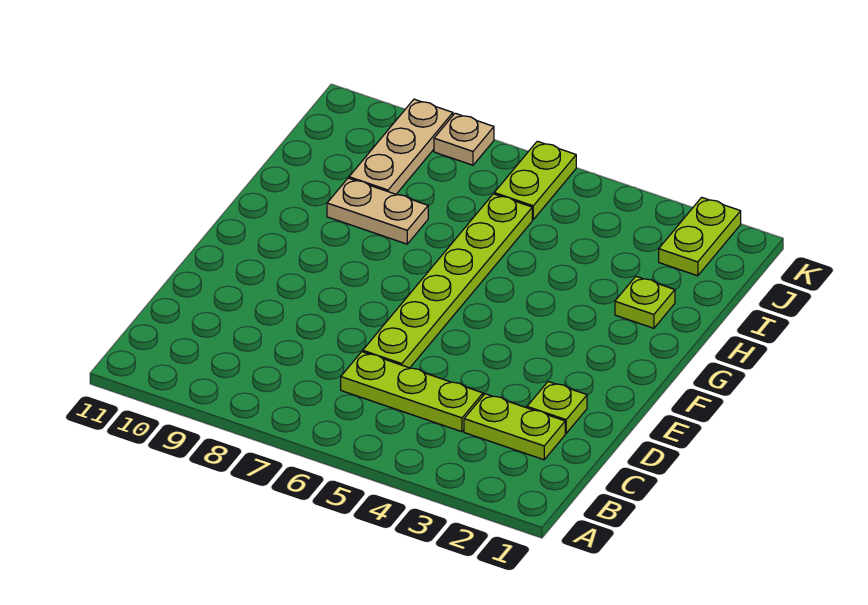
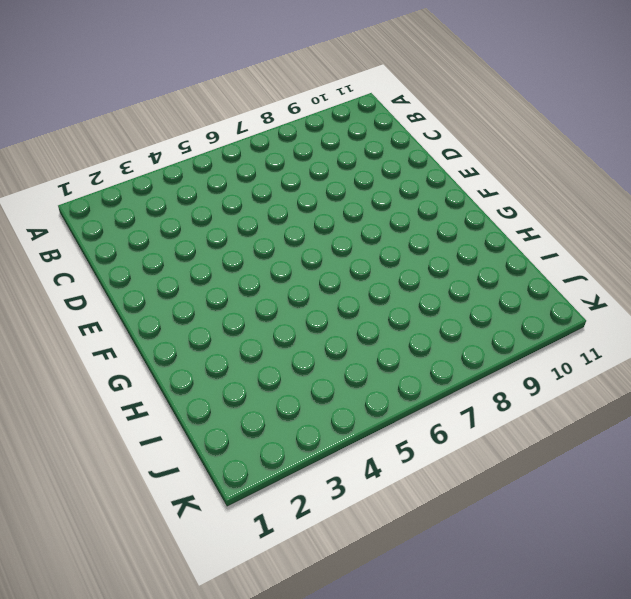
none -> lime 1x2 plate [464,394,565,460]
none -> lime 1x3 plate [341,352,483,432]

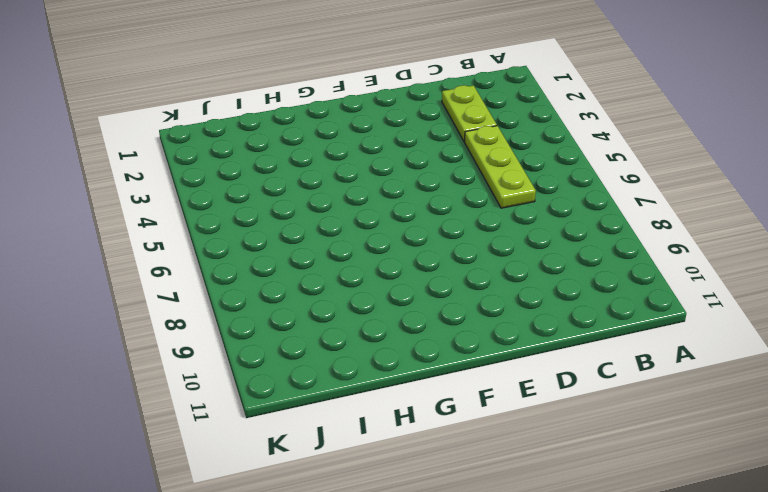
none -> lime 1x1 plate [527,382,587,433]
none -> lime 1x6 plate [363,194,532,368]

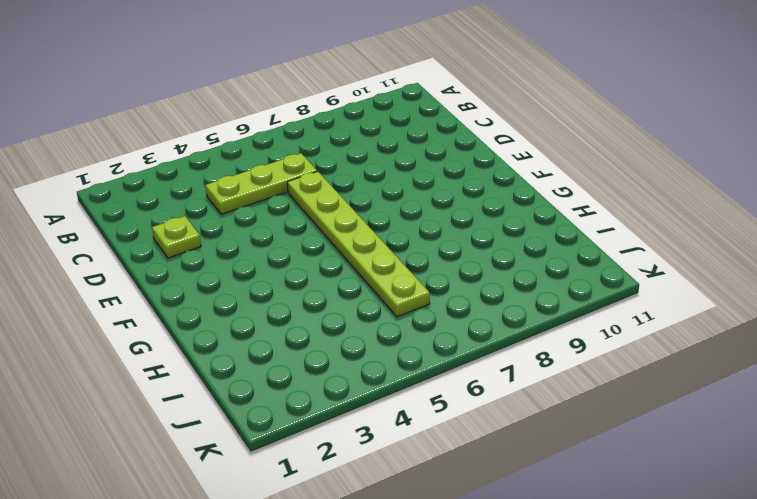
none -> lime 1x2 plate [464,394,565,460]
none -> lime 1x1 plate [615,276,675,328]

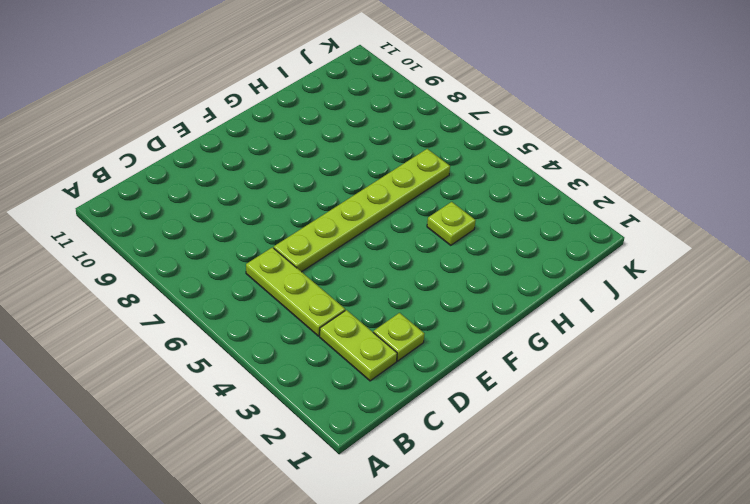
lime 1x1 plate [427,202,476,245] -> lime 1x1 plate moved to [615,276,675,328]
none -> tan 1x2 plate [327,178,428,244]
none -> tan 1x3 plate [349,99,453,194]

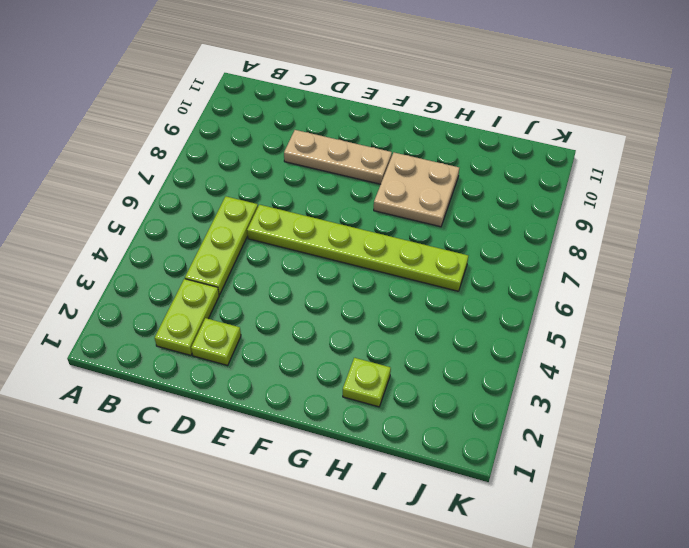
tan 1x3 plate [284,130,392,184] -> tan 1x3 plate moved to [349,99,453,194]
tan 2x2 plate [374,153,459,227] -> tan 1x2 plate [327,178,428,244]
none -> lime 1x2 plate [659,197,741,276]
none -> lime 1x2 plate [494,141,576,219]

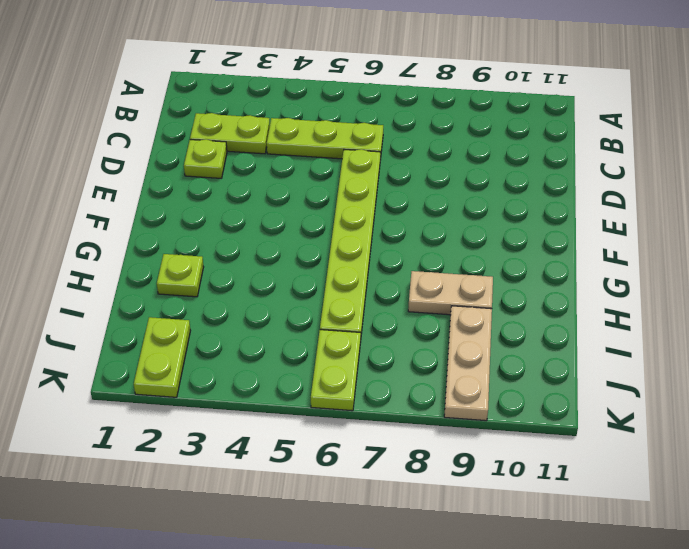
none -> tan 1x1 plate [434,113,494,165]

